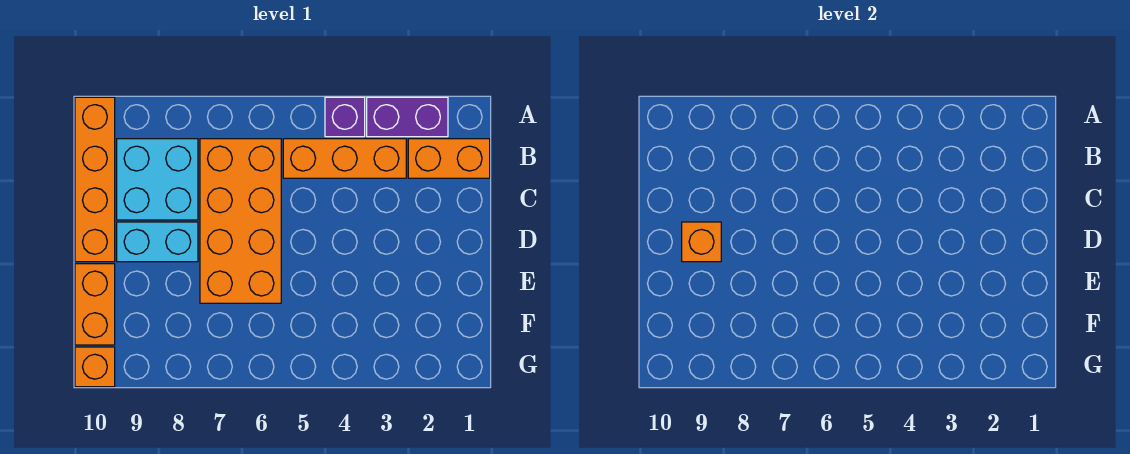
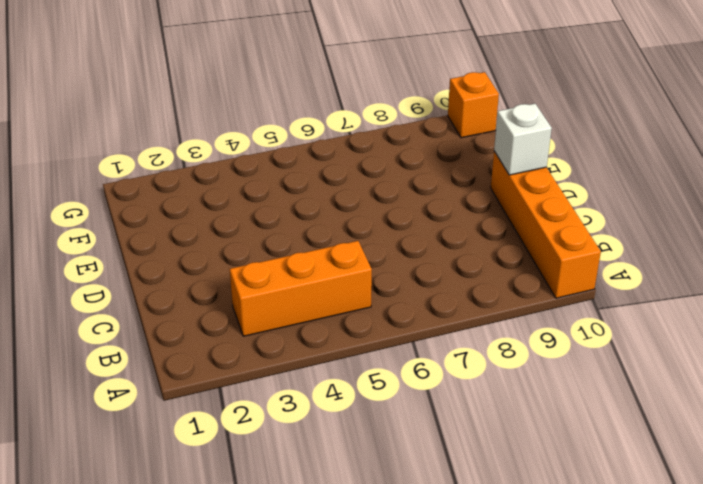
white 1x1 brick [494,104,552,175] -> none
none -> purple 1x2 brick [367,97,448,137]
none -> purple 1x1 brick [325,97,365,137]

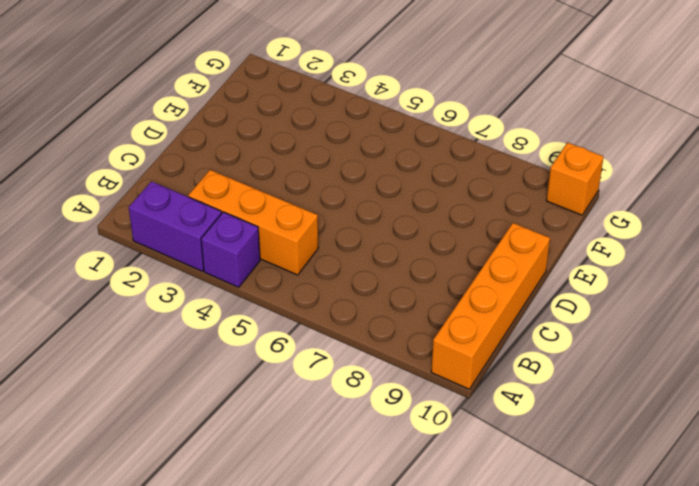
none -> orange 1x2 brick [408,139,490,178]
none -> orange 2x4 brick [200,139,281,303]

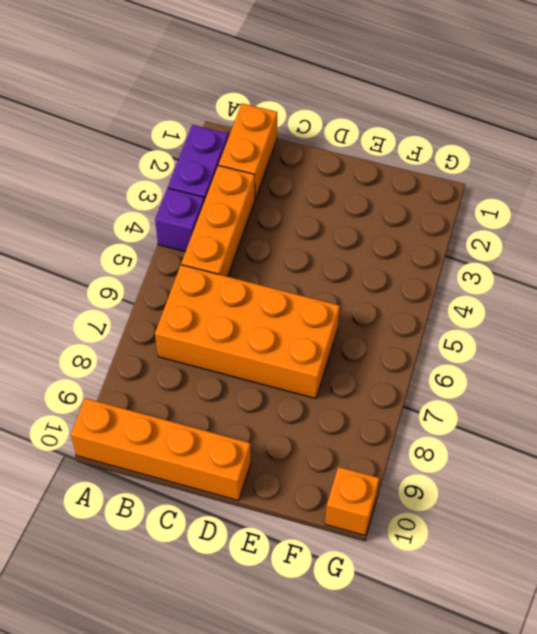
none -> cyan 2x2 brick [117,139,198,220]
none -> cyan 1x2 brick [117,222,198,262]

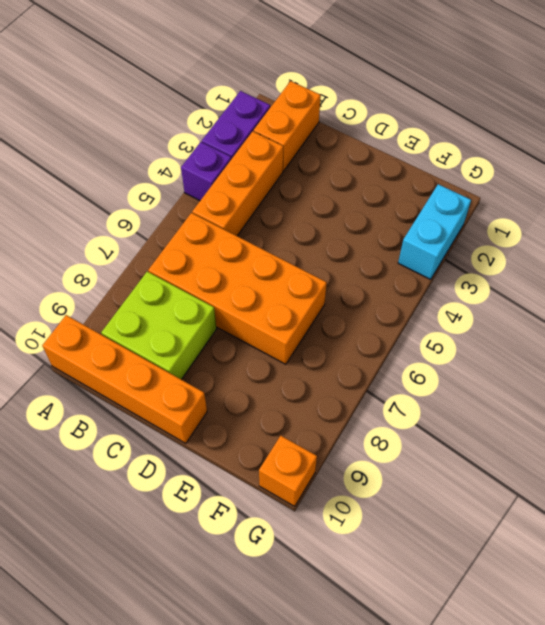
lime 2x2 brick [101,272,216,380] -> cyan 2x2 brick [117,139,198,220]
cyan 1x2 brick [398,184,471,279] -> cyan 1x2 brick moved to [117,222,198,262]
none -> orange 1x2 brick [75,264,115,345]
none -> orange 1x1 brick [682,222,721,262]

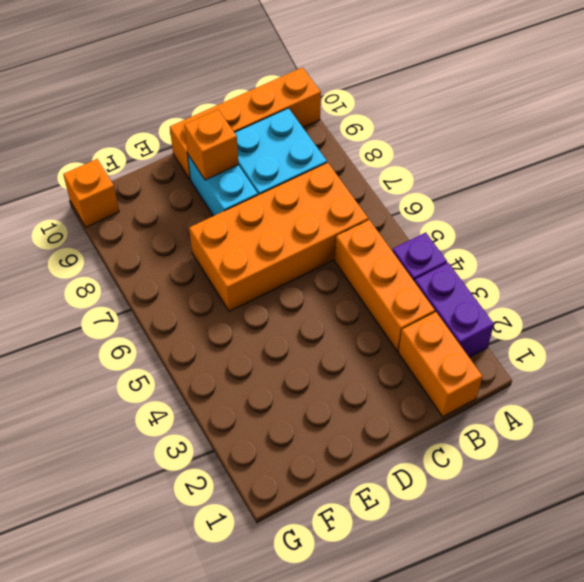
none -> orange 1x2 brick [75,264,115,345]

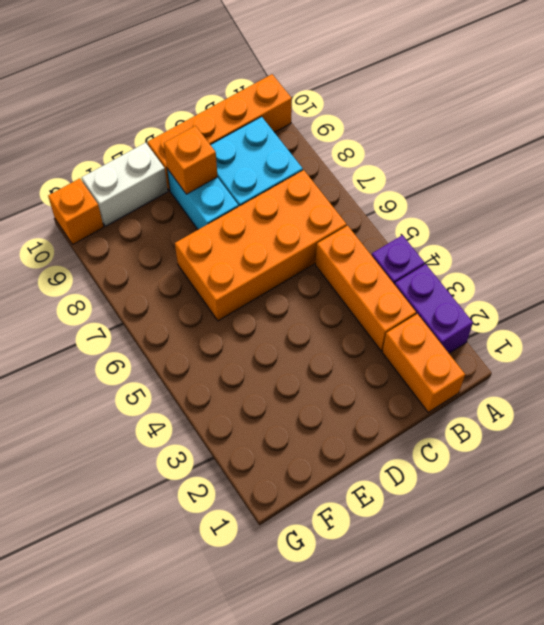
white 1x2 brick [82,143,168,226] -> orange 1x2 brick [75,264,115,345]

